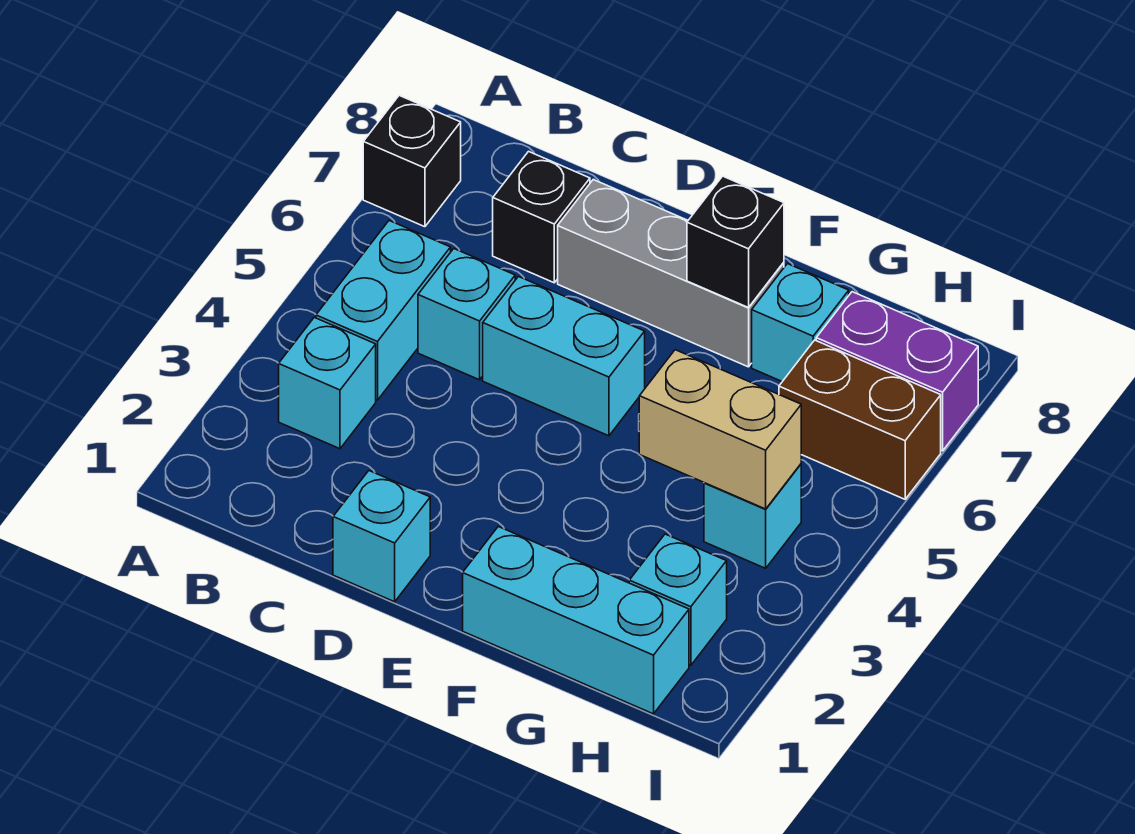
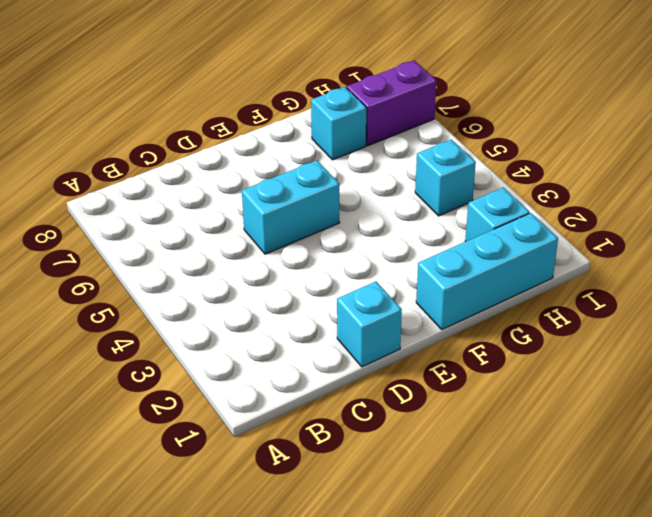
none -> black 1x1 brick [363,95,461,227]
none -> cyan 1x1 brick [279,317,376,449]
none -> cyan 1x2 brick [316,221,451,400]

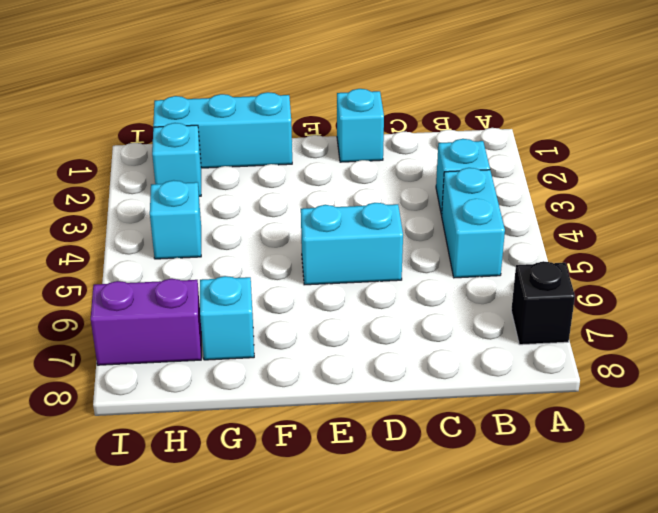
none -> cyan 1x1 brick [418,249,515,380]
none -> black 1x1 brick [493,152,590,283]
none -> grey 1x3 brick [558,180,784,367]

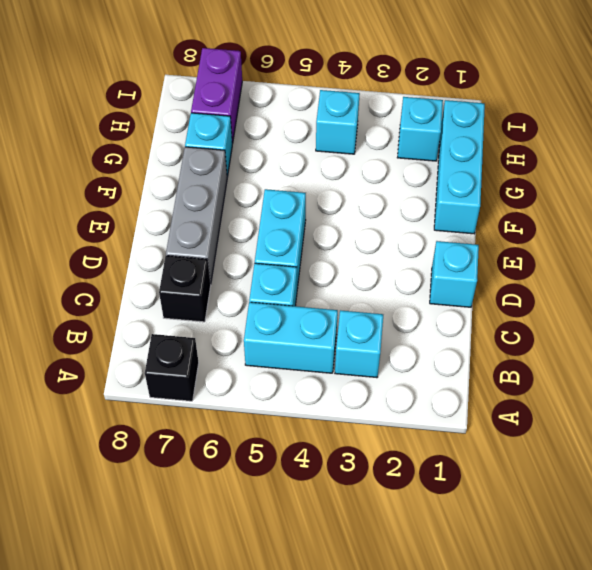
none -> brown 1x2 brick [779,340,941,499]
none -> black 1x1 brick [687,176,784,308]
none -> tan 1x2 brick [639,350,801,509]

